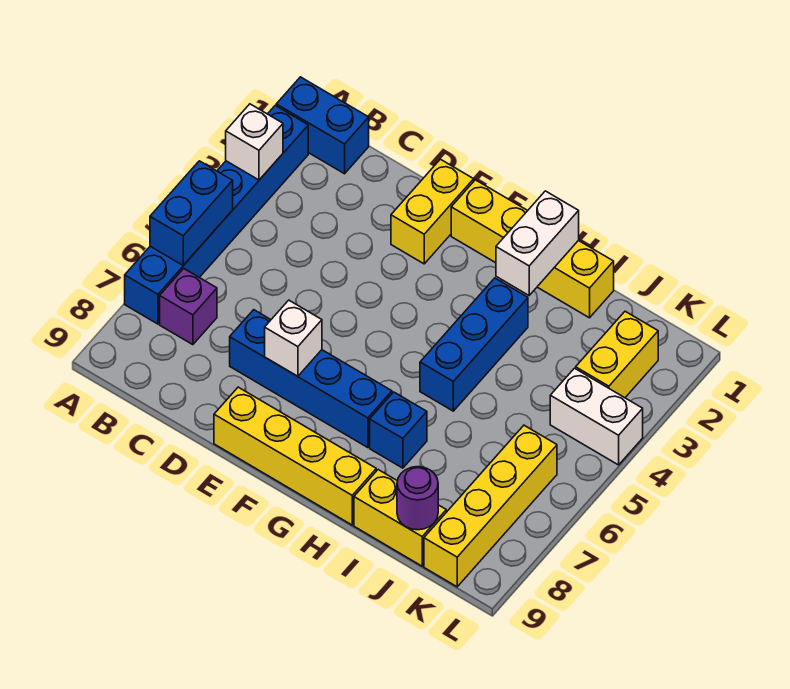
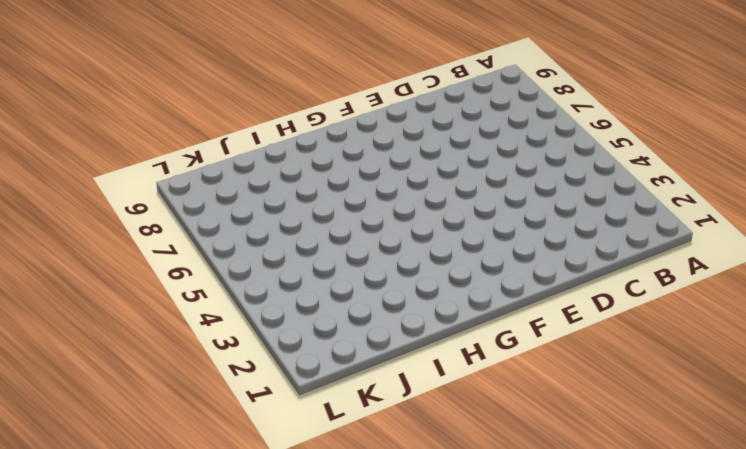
none -> blue 1x2 brick [276,77,369,174]
none -> blue 1x6 brick [125,106,308,324]
none -> purple 1x1 brick [160,269,217,345]

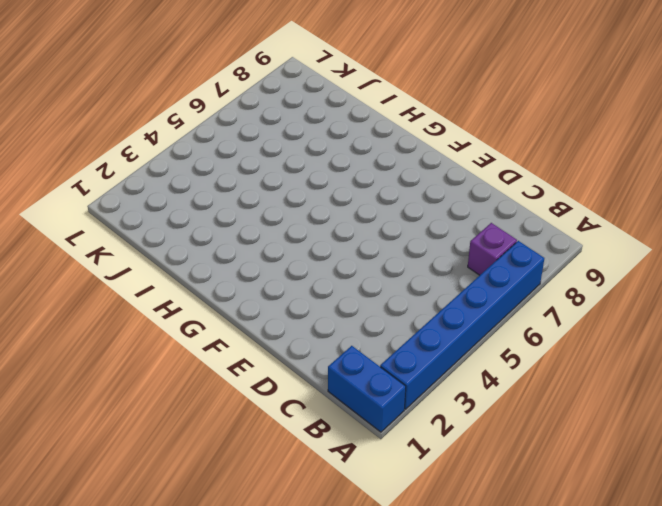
none -> blue 1x4 brick [230,310,392,448]
none -> yellow 1x2 brick [391,159,474,264]
none -> yellow 1x4 brick [214,387,376,525]

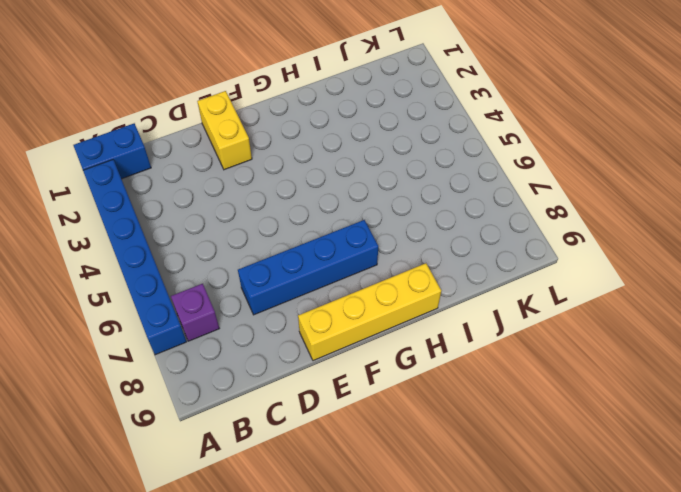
none -> yellow 1x4 brick [451,180,614,318]
none -> blue 1x3 brick [420,278,528,411]
none -> blue 1x1 brick [370,392,427,468]

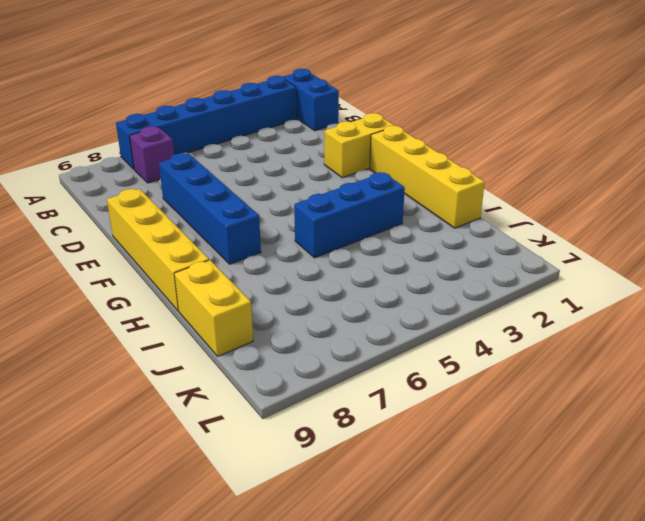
none -> blue 1x1 brick [370,392,427,468]
none -> yellow 1x2 brick [576,311,658,398]
none -> white 1x2 brick [550,368,643,465]

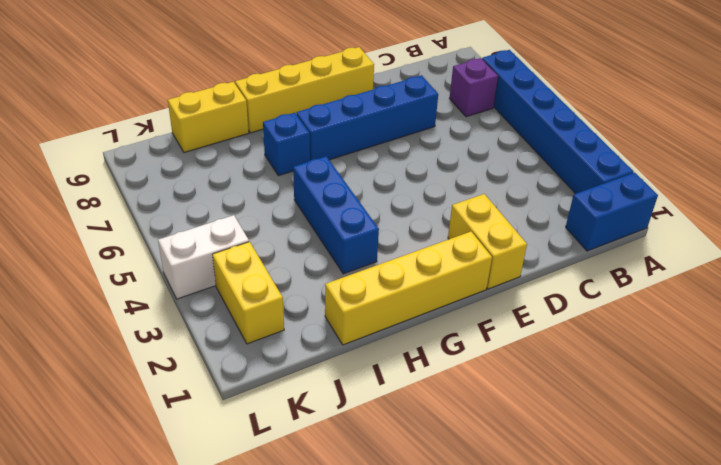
none -> yellow 1x4 brick [424,425,557,587]
none -> white 1x1 brick [226,104,283,180]
none -> blue 1x2 brick [150,161,233,265]

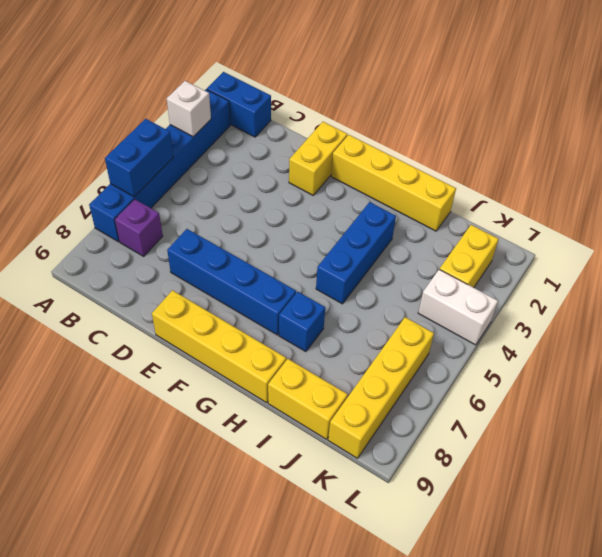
none -> white 1x1 brick [265,300,322,376]
none -> white 1x2 brick [496,191,579,295]
none -> purple 1x1 round brick [397,467,438,530]

